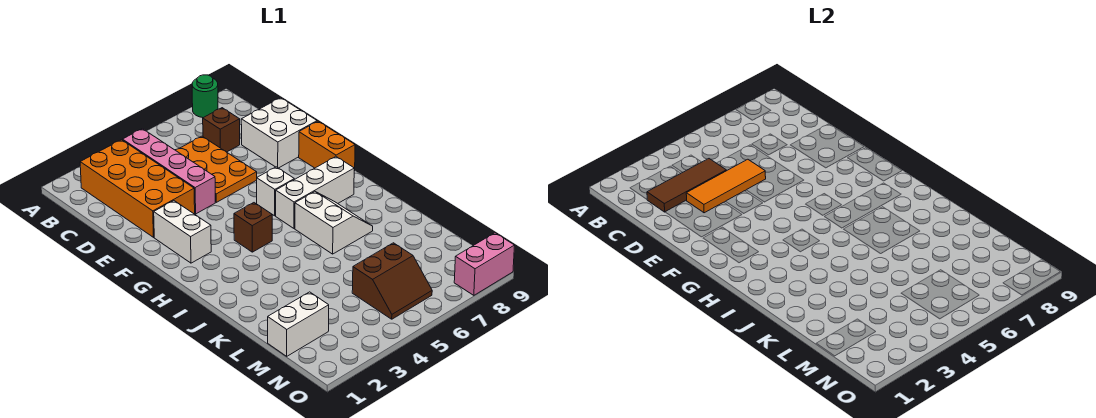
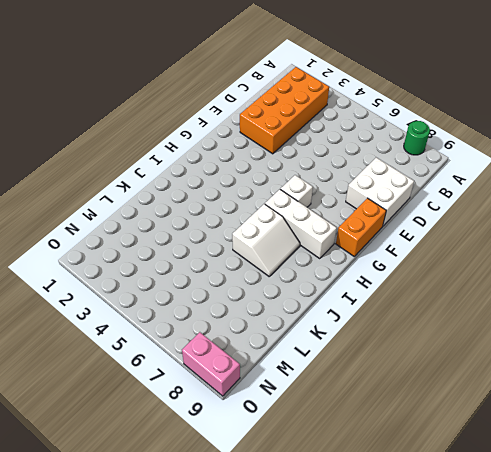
none -> pink 1x4 brick [123,129,215,214]
none -> orange 2x3 plate [176,136,257,202]
none -> brown 1x1 brick [203,108,240,152]

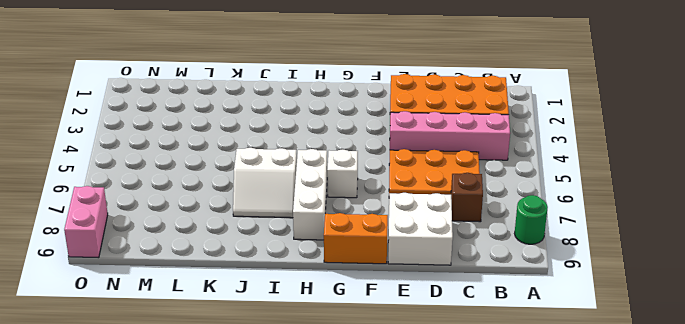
none -> white 1x2 brick [154,201,211,263]
none -> brown 1x1 brick [234,203,272,252]
none -> white 1x2 brick [268,292,329,356]

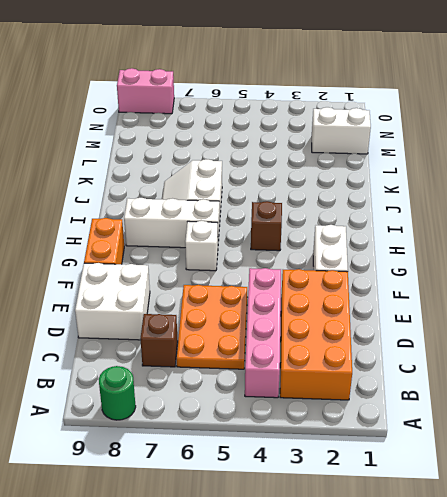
none -> brown 2x2 slope [352,243,432,319]
none -> brown 1x3 tile [647,159,726,212]
none -> orange 1x3 tile [686,159,766,213]

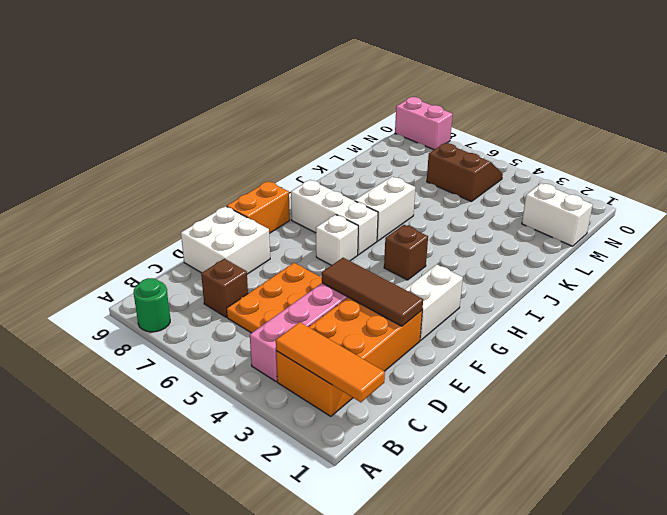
orange 1x3 tile [276,322,385,402] -> orange 1x3 tile moved to [686,159,766,213]
brown 1x3 tile [322,258,423,326] -> brown 1x3 tile moved to [647,159,726,212]

